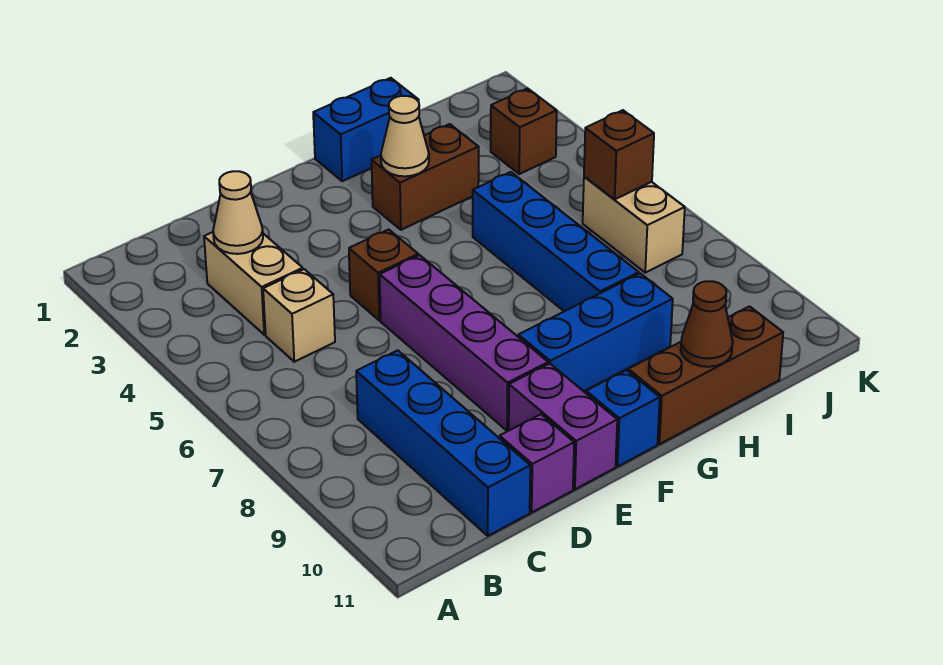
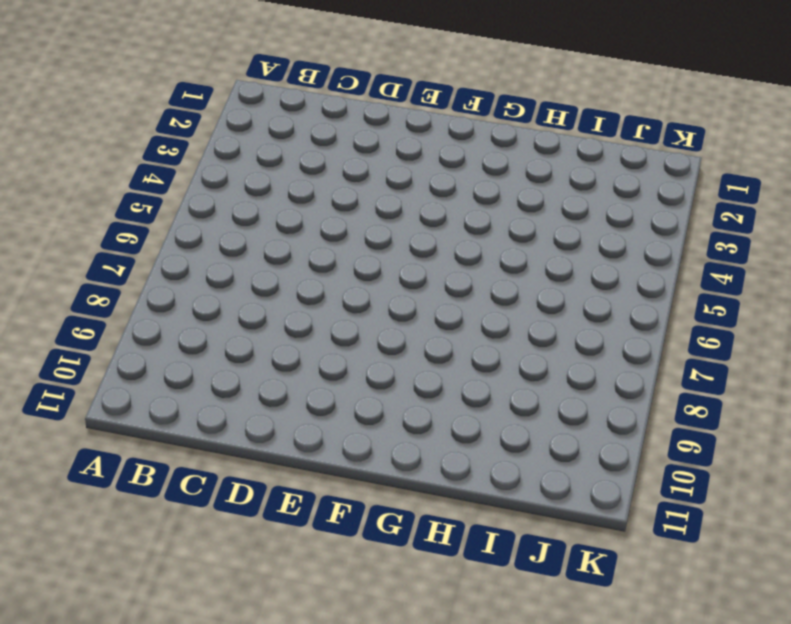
none -> tan 1x2 brick [204,232,303,335]
none -> tan 1x1 brick [263,269,335,362]
none -> blue 1x4 brick [356,350,530,536]

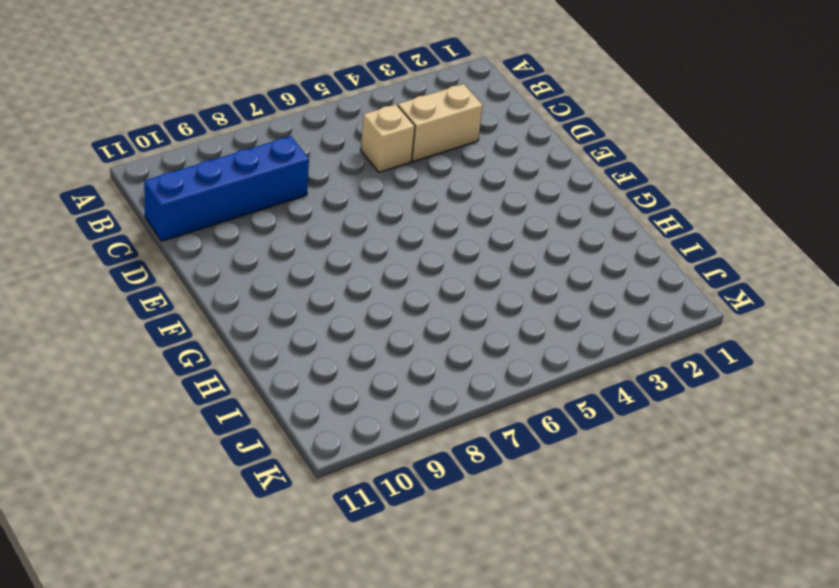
none -> purple 1x1 brick [500,414,574,512]
none -> brown 1x1 brick [349,229,418,320]
none -> purple 1x4 brick [380,255,548,431]

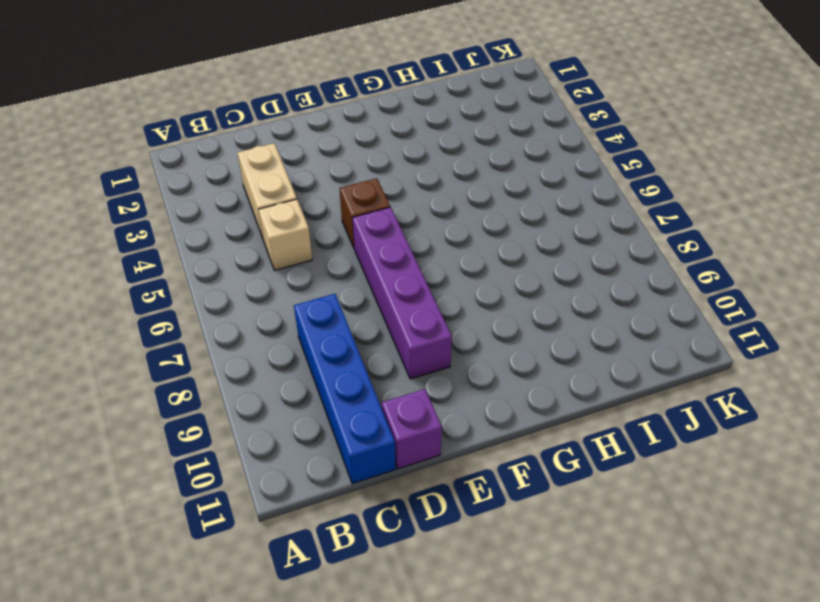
none -> purple 1x2 brick [509,364,617,489]
none -> blue 1x3 brick [518,273,673,391]
none -> blue 1x1 brick [586,370,660,467]

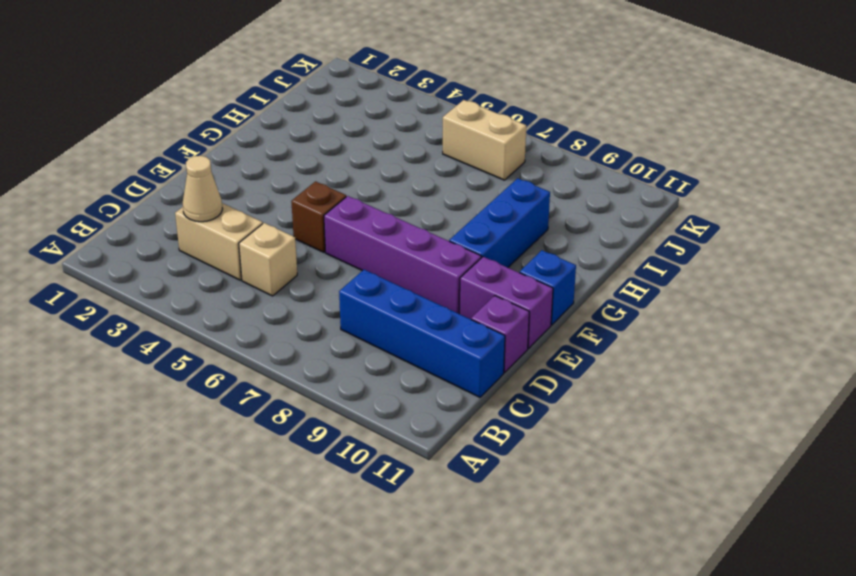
none -> blue 1x2 brick [313,78,419,181]
none -> brown 1x2 brick [372,124,479,230]
none -> brown 1x3 brick [628,306,783,444]

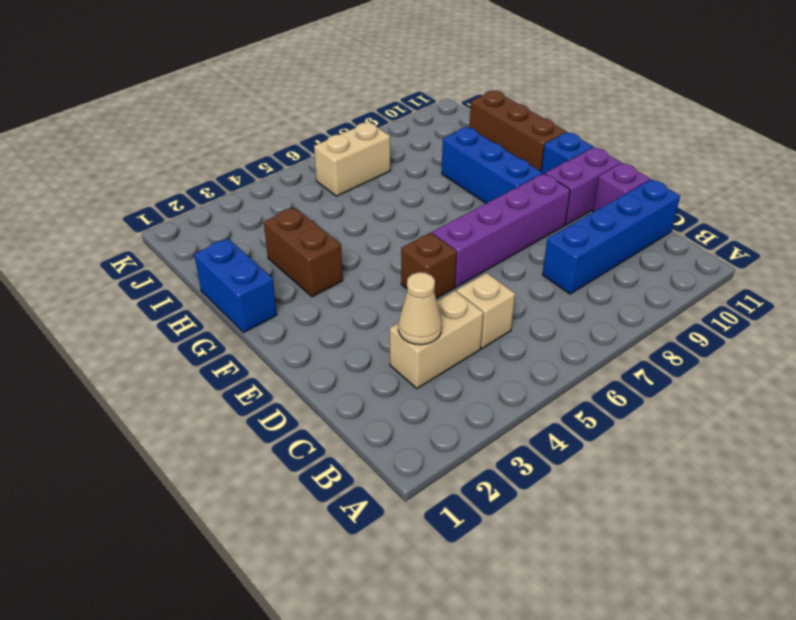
none -> blue 1x4 brick [473,172,639,311]
none -> brown 1x1 brick [491,88,557,174]
none -> tan 1x1 cone [381,96,429,176]

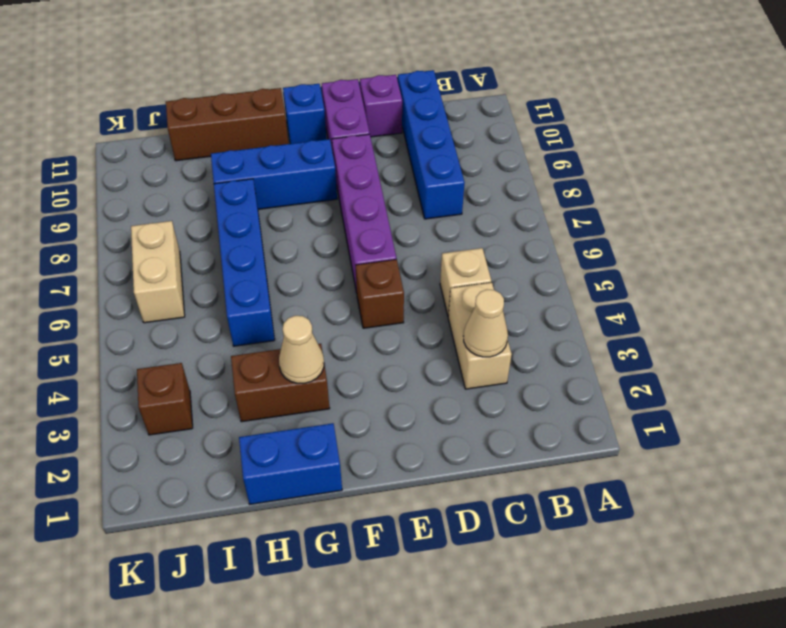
none -> brown 1x1 cone [681,281,733,367]
none -> brown 1x1 brick [584,110,654,199]

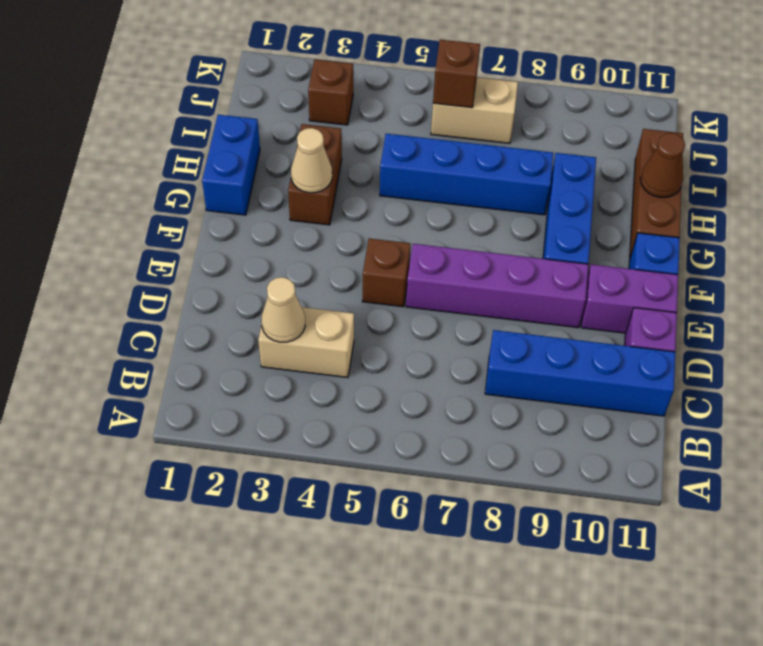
none -> tan 1x1 brick [263,269,335,362]

